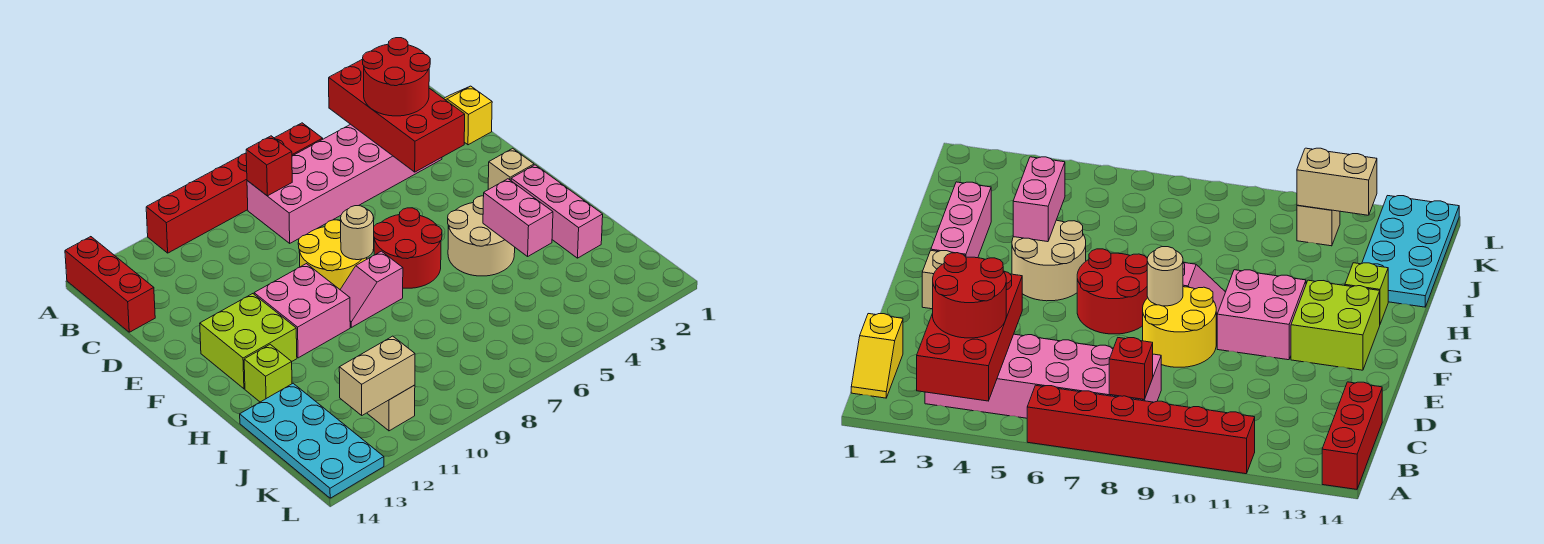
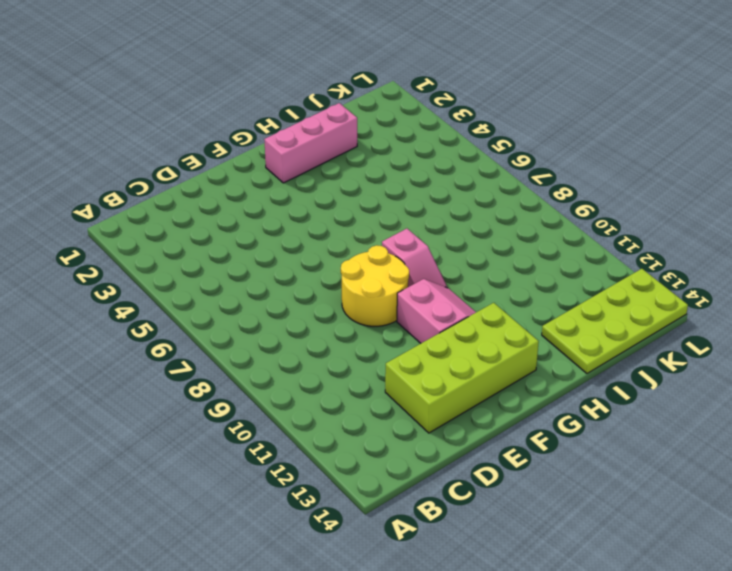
lime 2x4 brick [385,303,539,433] -> lime 2x2 brick [200,294,297,389]
pink 2x2 slope [397,279,476,343] -> pink 2x2 brick [254,264,350,358]
lime 2x4 plate [542,269,688,373] -> cyan 2x4 plate [240,383,384,498]
none -> red 1x6 brick [146,123,323,253]
none -> red 1x3 brick [65,237,155,332]
none -> yellow 1x2 slope [444,86,492,145]

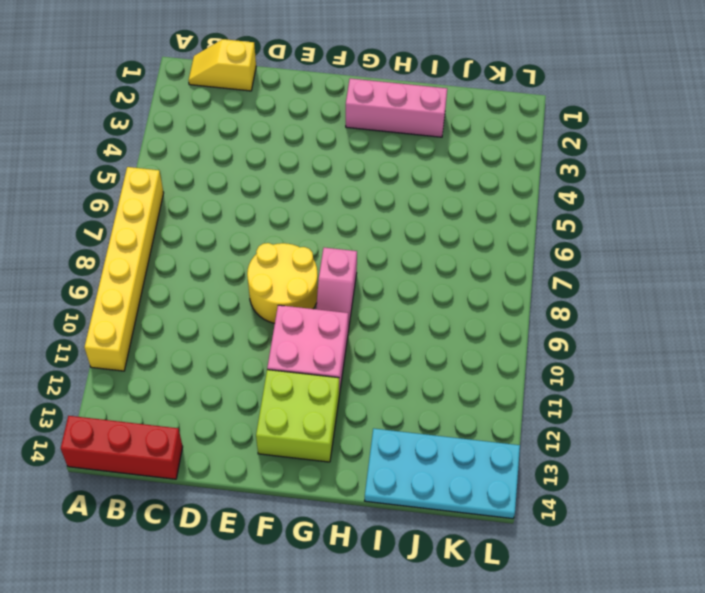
yellow 1x6 brick [84,167,164,371] -> red 1x6 brick [146,123,323,253]
none -> pink 2x6 brick [247,124,442,243]
none -> tan 1x1 brick [488,148,534,189]
none -> red 2x2 round brick [374,208,442,288]

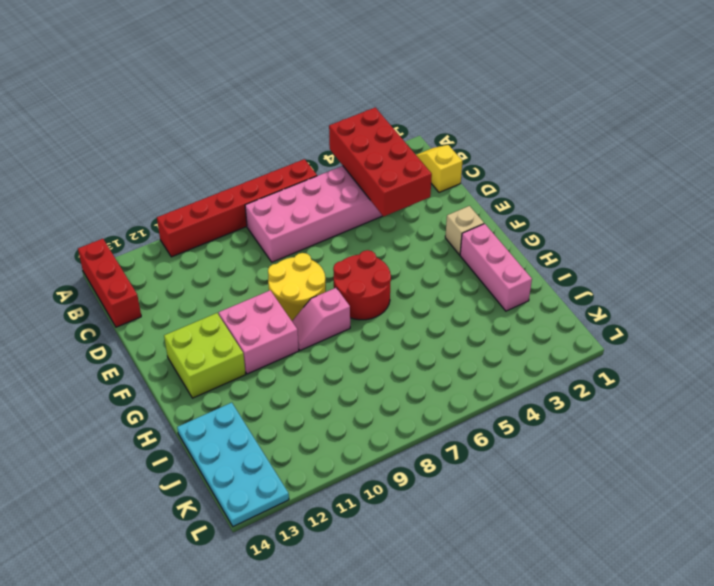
none -> tan 2x2 round brick [448,196,515,276]
none -> lime 1x1 brick [244,344,292,402]
none -> tan 1x1 brick [367,385,415,431]

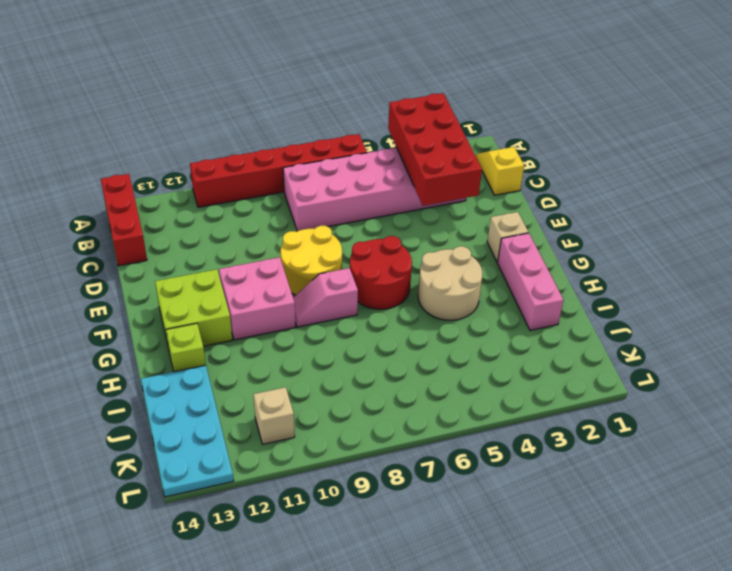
none -> red 1x1 brick [246,136,292,196]
none -> tan 1x1 round brick [341,206,374,260]
none -> pink 1x2 brick [483,179,553,256]

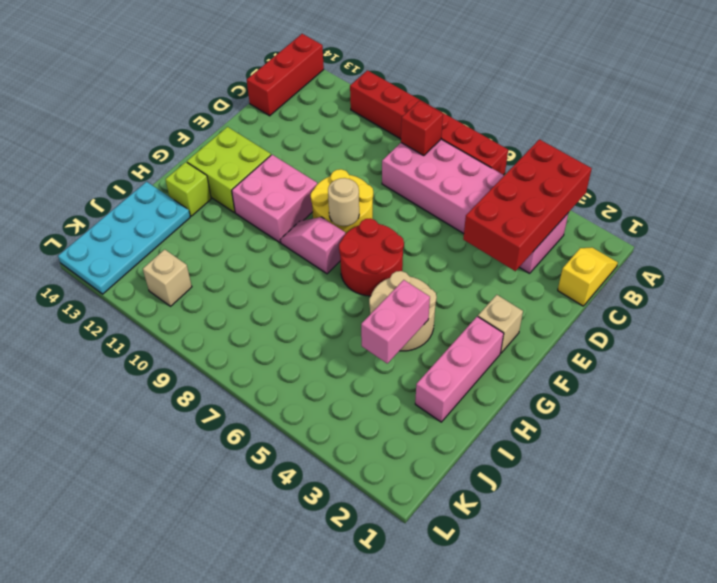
none -> tan 1x2 brick [339,336,415,415]
none -> red 2x2 round brick [363,38,430,116]

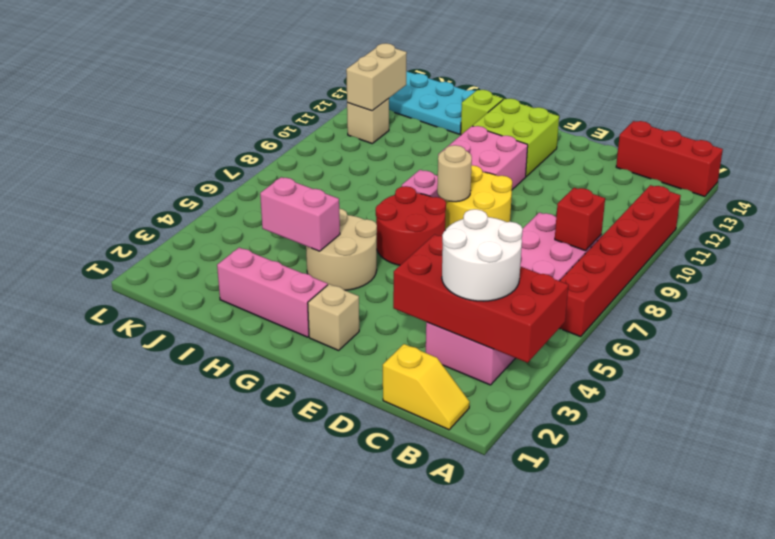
white 2x2 round brick [442,209,523,301] -> red 2x2 round brick [363,38,430,116]

